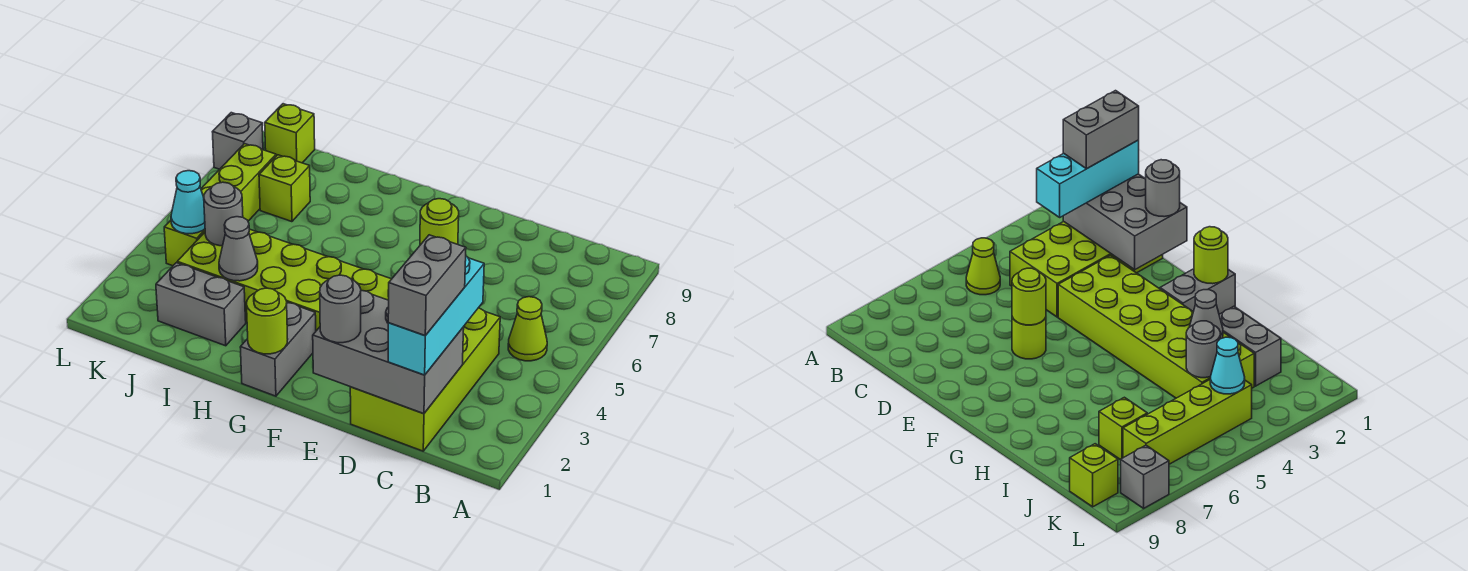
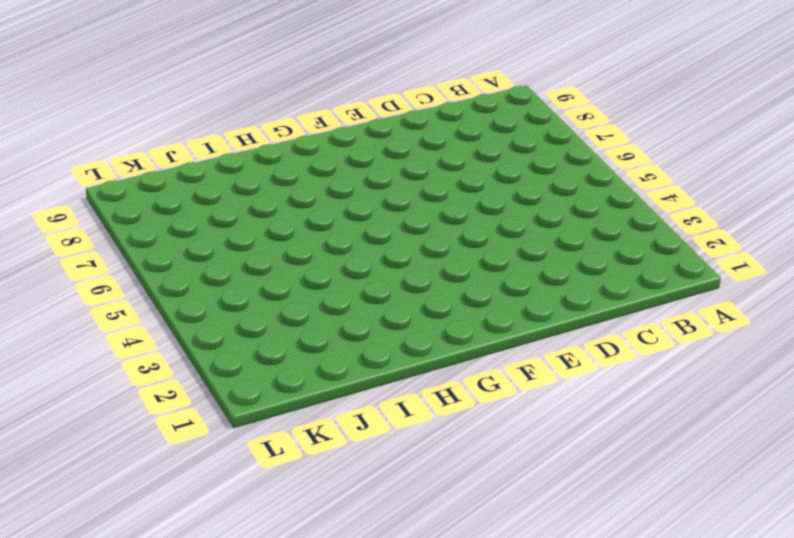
none -> lime 1x1 cone [508,297,547,361]
none -> lime 2x4 brick [350,308,500,451]
none -> lime 2x6 brick [177,229,391,331]

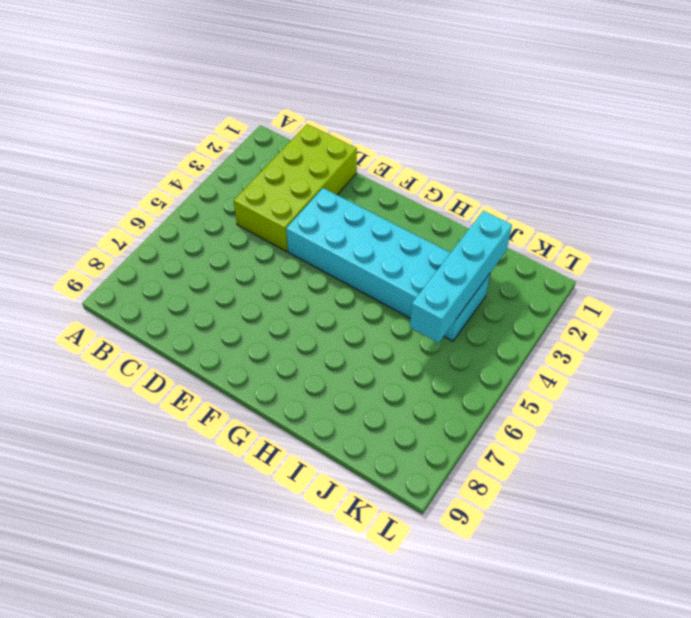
cyan 2x6 brick [286,188,490,341] -> lime 2x6 brick [177,229,391,331]
cyan 1x4 brick [410,211,512,343] -> grey 1x1 round brick [204,182,243,246]
none -> lime 1x1 cone [508,297,547,361]
none -> lime 1x1 round brick [1012,317,1046,359]
none -> grey 1x2 brick [240,302,316,396]

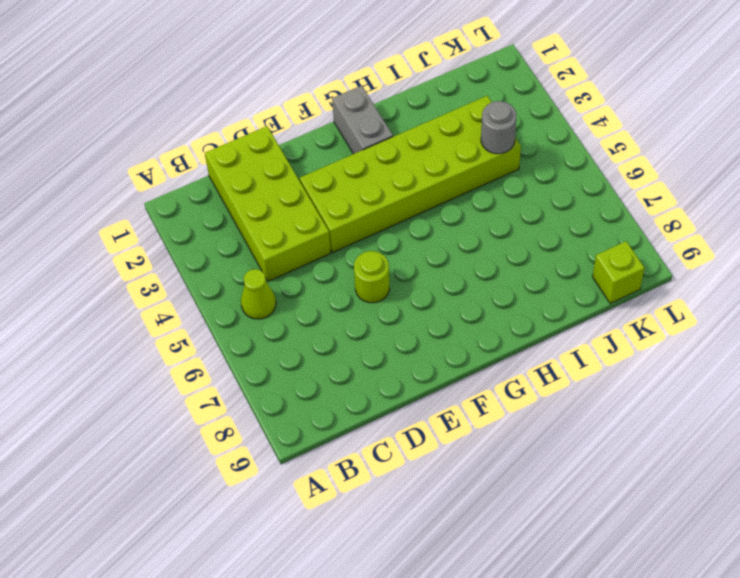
none -> grey 1x2 brick [156,263,246,346]
none -> lime 1x1 brick [259,155,310,222]
none -> lime 1x4 brick [164,144,276,266]

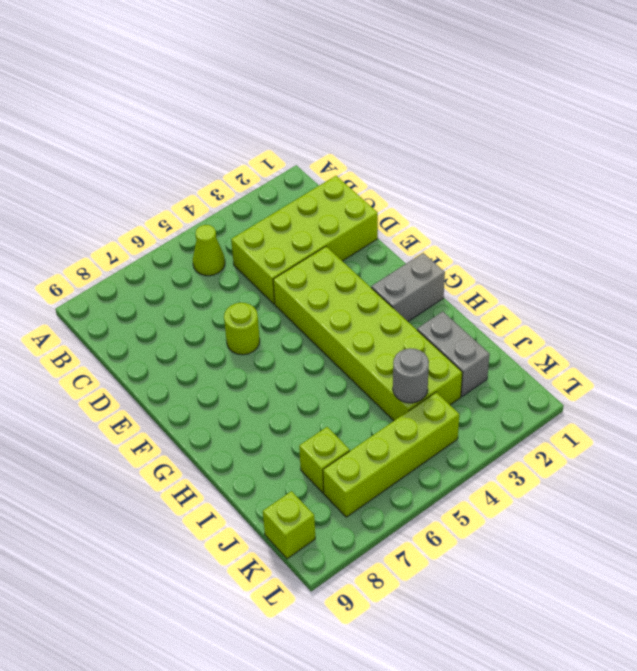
none -> grey 1x1 brick [213,113,263,169]
none -> grey 2x3 brick [313,290,464,414]
none -> lime 1x1 round brick [420,199,459,245]

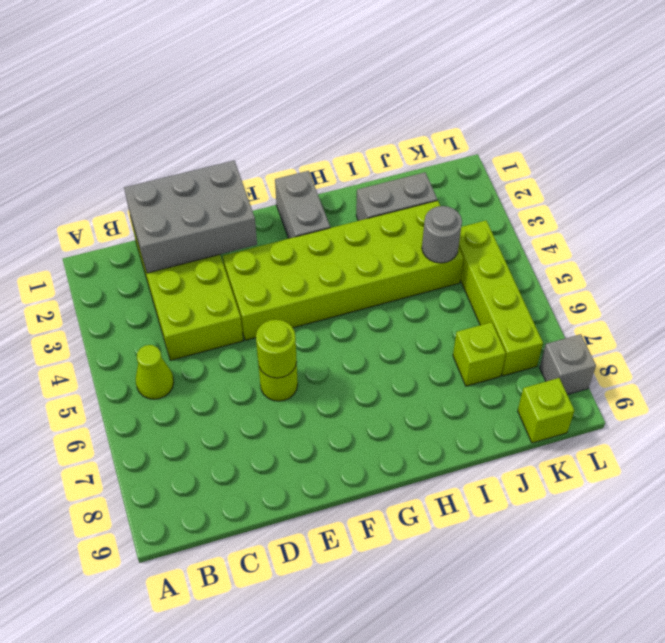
none -> lime 1x1 round brick [247,288,288,354]
none -> grey 1x1 cone [219,217,258,281]
none -> cyan 1x1 cone [171,171,205,234]

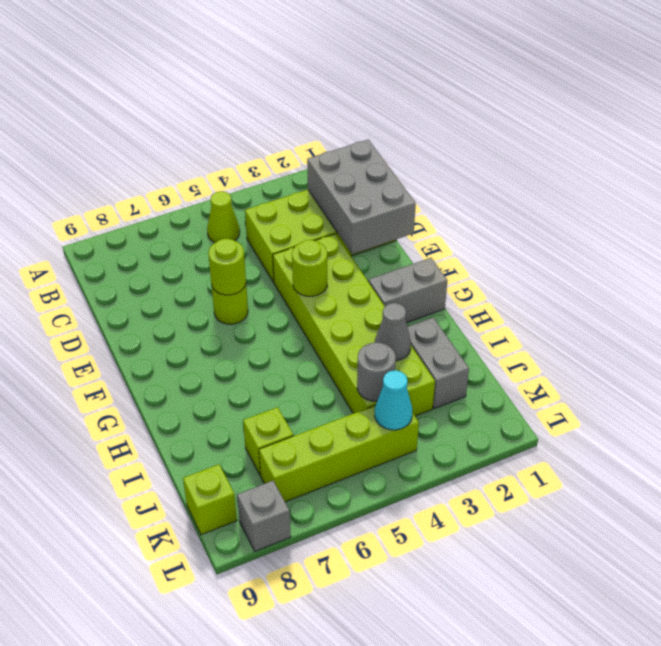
lime 1x1 round brick [292,240,327,296] -> lime 1x1 round brick moved to [247,288,288,354]
none -> cyan 1x3 brick [388,257,484,375]
none -> grey 1x1 round brick [320,275,361,343]
none -> grey 1x2 brick [388,235,466,336]

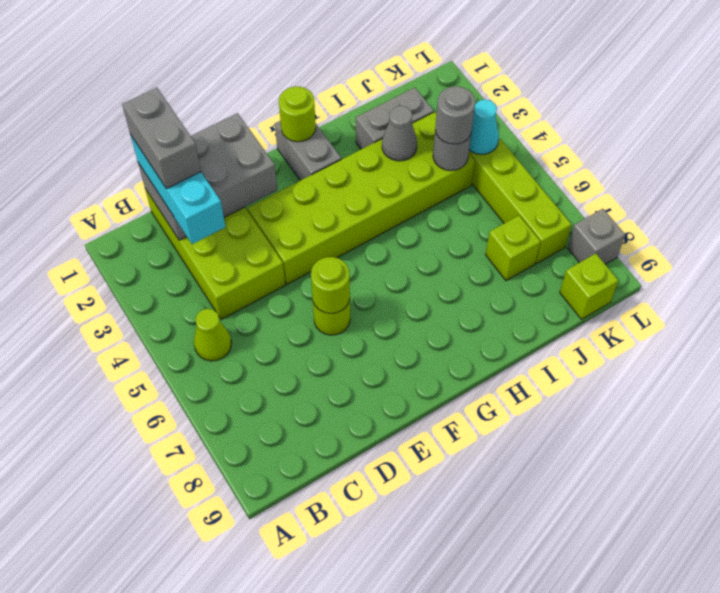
grey 1x1 round brick [435,86,475,144] -> grey 1x1 round brick moved to [320,275,361,343]

